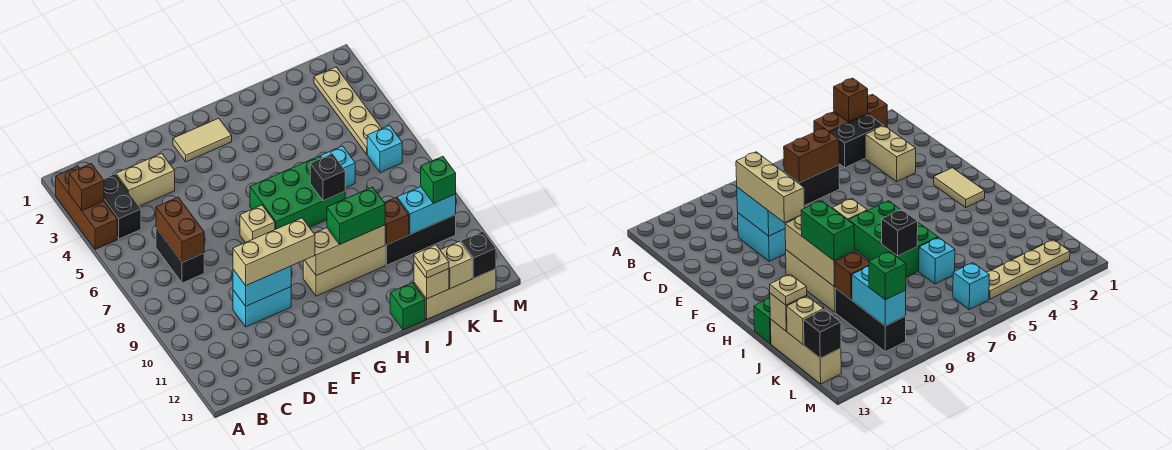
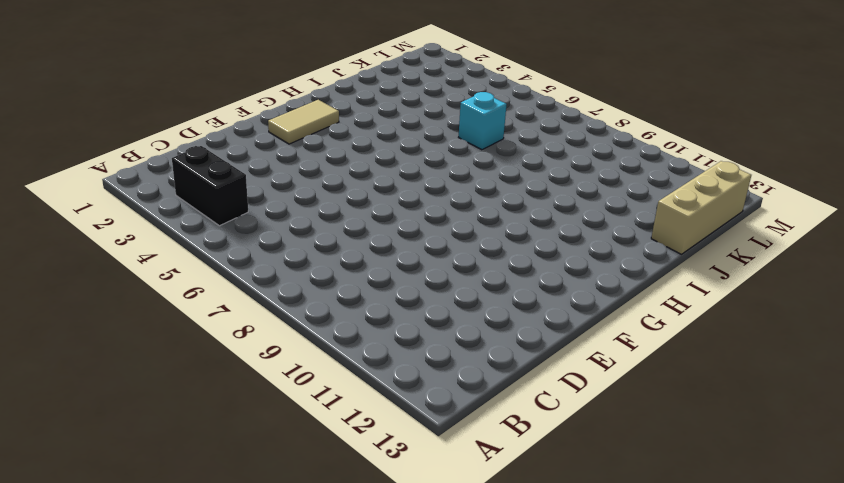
none -> brown 1x3 brick [56,166,117,249]
none -> tan 1x2 brick [116,153,175,206]
none -> black 1x2 brick [156,228,204,283]

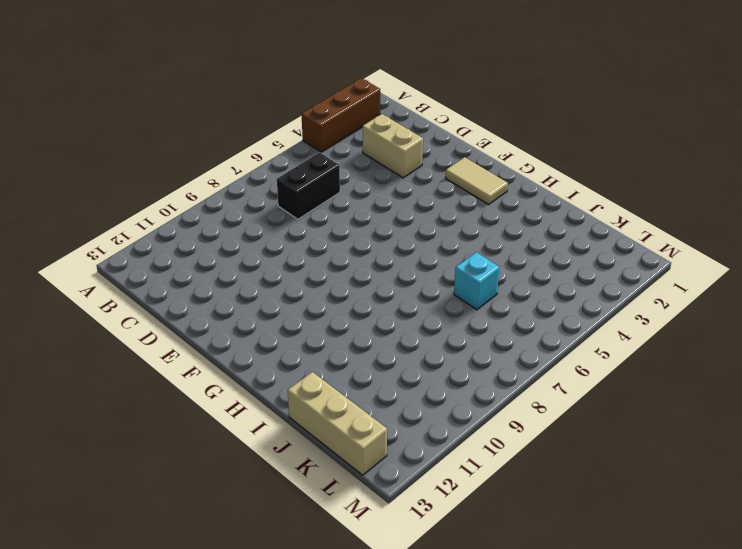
none -> black 1x2 brick [103,174,141,239]
none -> cyan 1x2 brick [233,287,291,327]
none -> tan 1x1 brick [240,205,275,243]

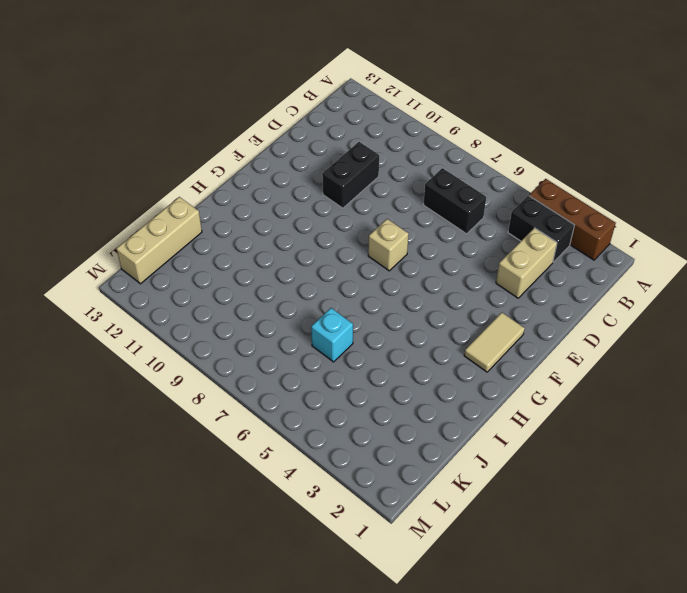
black 1x2 brick [322,142,379,208] -> cyan 1x2 brick [233,287,291,327]
none -> green 2x3 brick [250,156,345,229]
none -> tan 1x3 brick [303,246,385,296]
none -> green 1x1 brick [390,283,425,330]

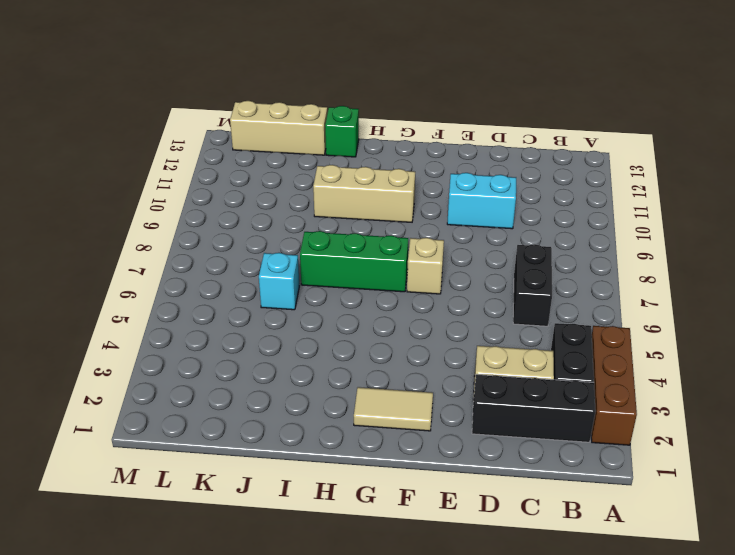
black 1x3 brick [472,374,596,442] -> black 1x3 brick moved to [385,215,456,265]
green 1x3 brick [300,231,408,292] -> green 2x3 brick [250,156,345,229]
none -> tan 1x4 plate [314,67,382,154]
none -> cyan 1x1 brick [367,125,402,173]
none -> brown 1x1 brick [69,164,104,211]

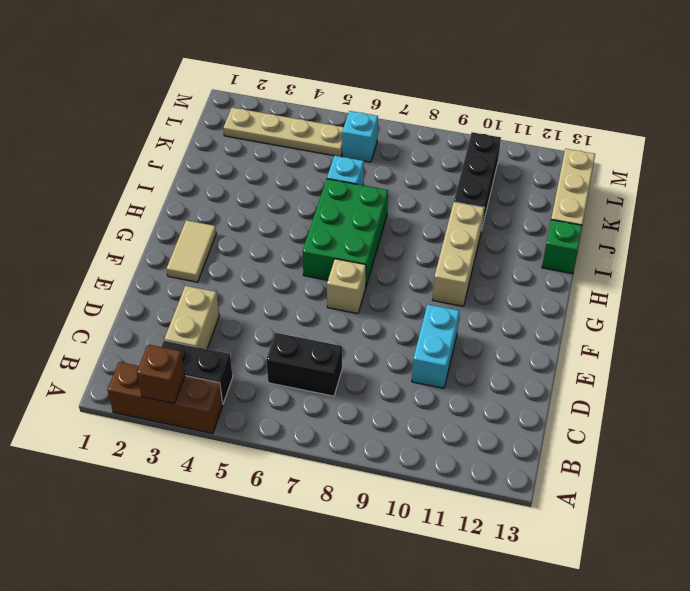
none -> brown 1x2 brick [156,197,204,262]
none -> cyan 1x2 brick [233,266,291,306]
none -> tan 1x3 brick [305,225,385,276]

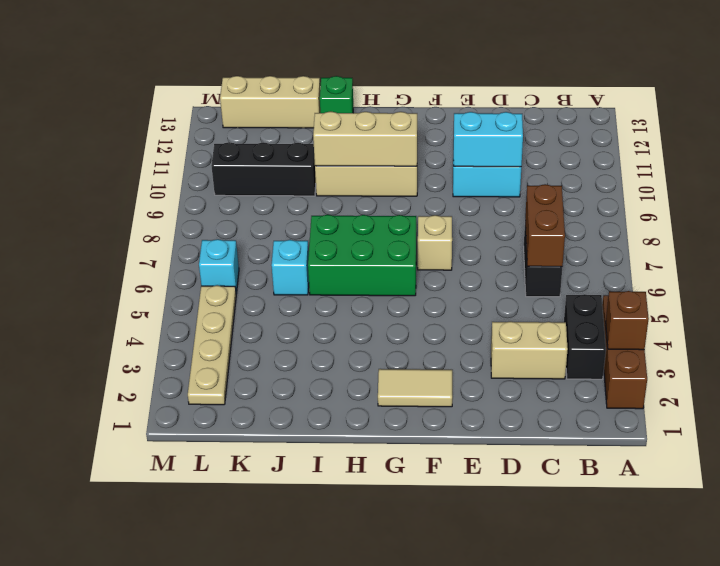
none -> black 1x1 brick [310,154,345,201]
none -> brown 1x1 brick [384,198,409,245]
none -> tan 1x1 brick [414,262,449,299]

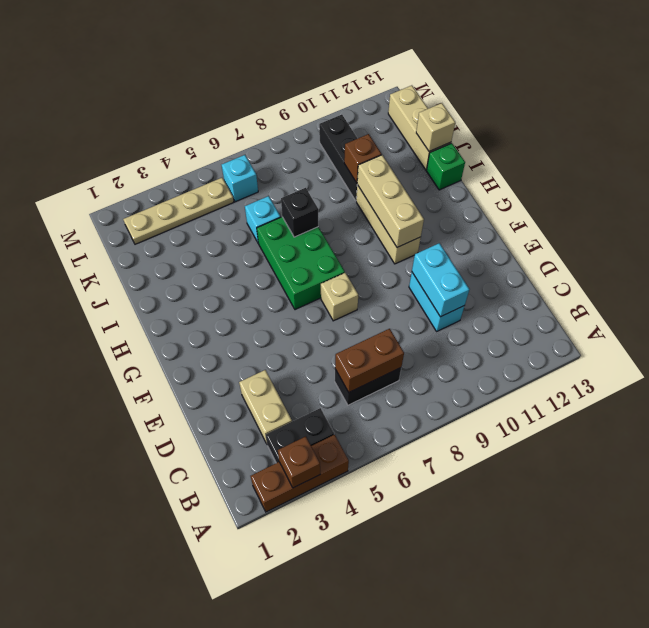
none -> tan 1x2 tile [173,118,232,162]
none -> cyan 1x2 brick [397,187,456,234]
none -> tan 1x1 brick [441,241,472,289]

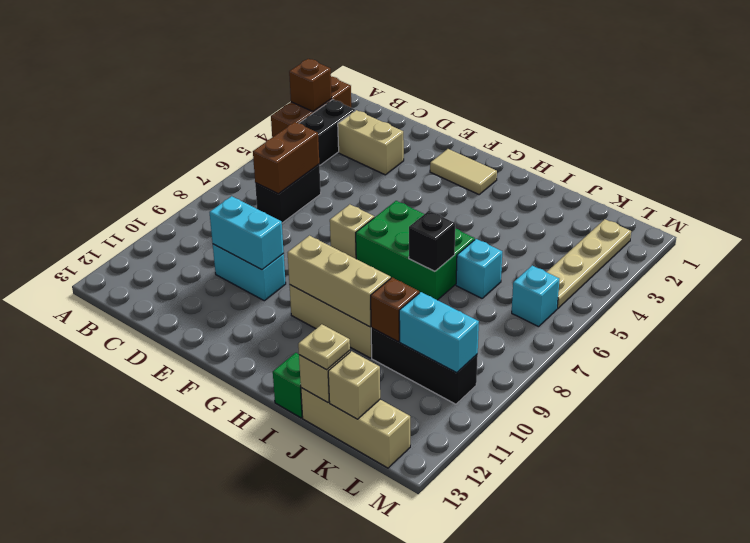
none -> black 1x1 brick [461,231,496,278]
none -> tan 1x3 brick [233,218,315,285]
none -> green 1x2 brick [327,187,385,244]

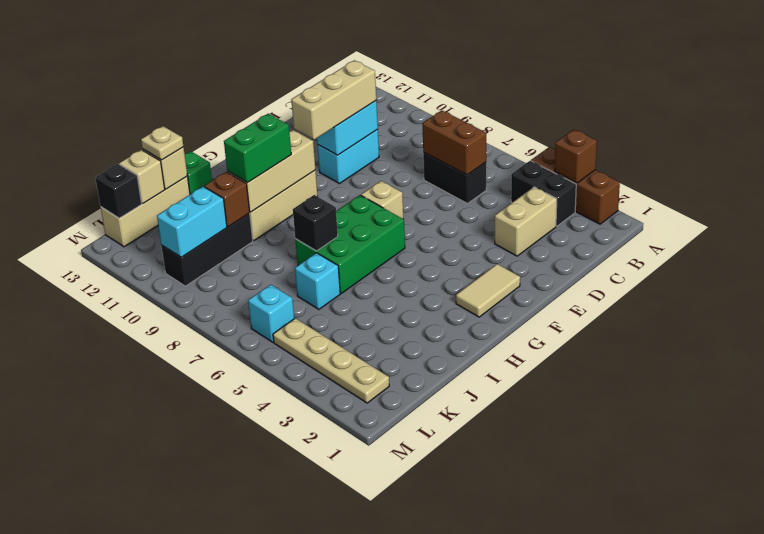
none -> green 1x1 brick [421,156,456,204]

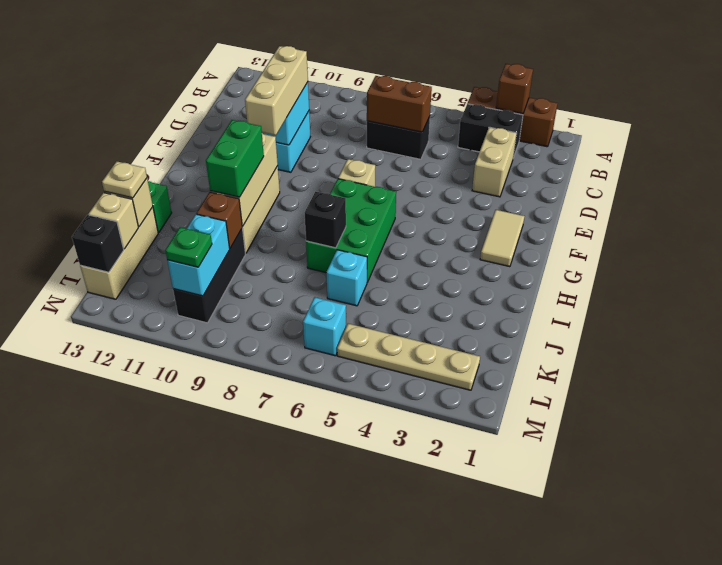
green 1x1 plate [165,227,212,267] -> green 1x1 brick [421,156,456,204]

